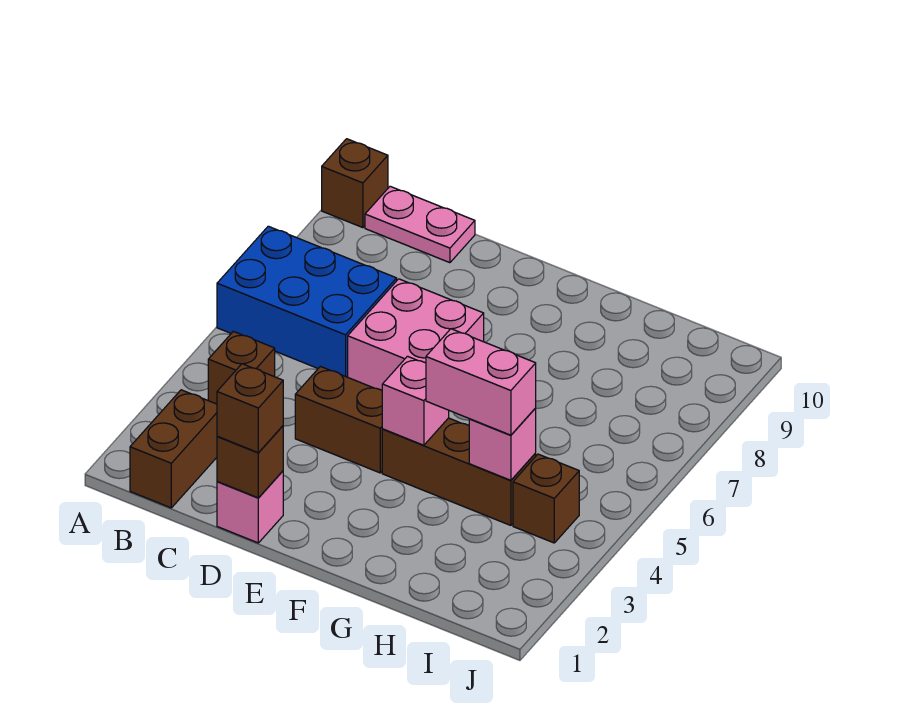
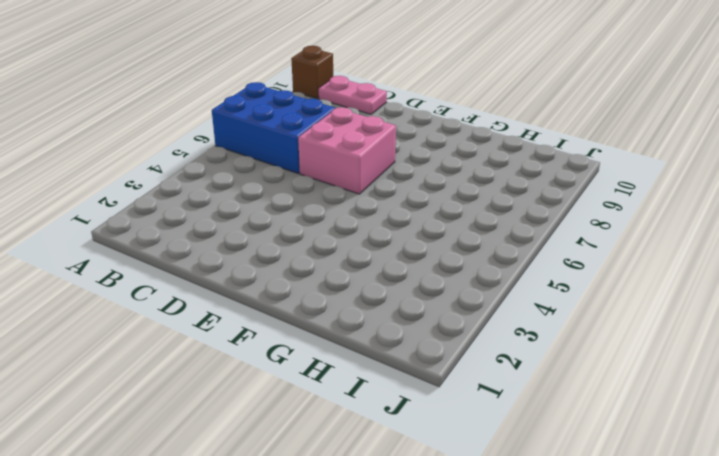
none -> brown 1x2 brick [130,390,217,508]
none -> brown 1x1 brick [208,331,275,404]
none -> pink 1x1 brick [217,471,283,543]

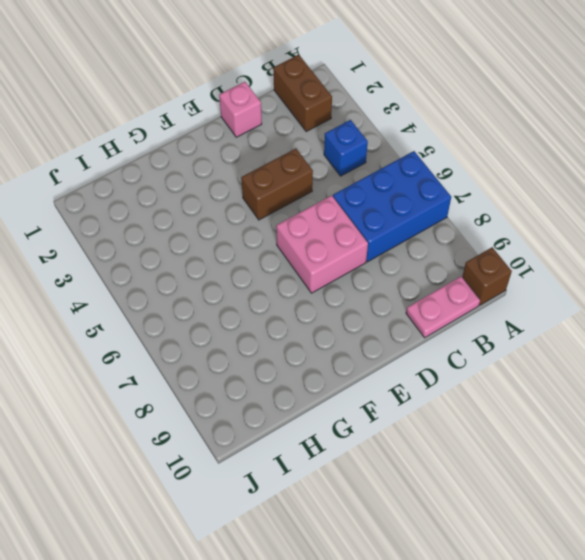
blue 1x1 brick [324,120,368,176] -> brown 1x1 brick [208,331,275,404]
none -> brown 1x3 brick [382,418,536,525]
none -> brown 1x1 brick [513,454,579,543]
none -> brown 1x1 brick [217,426,283,498]

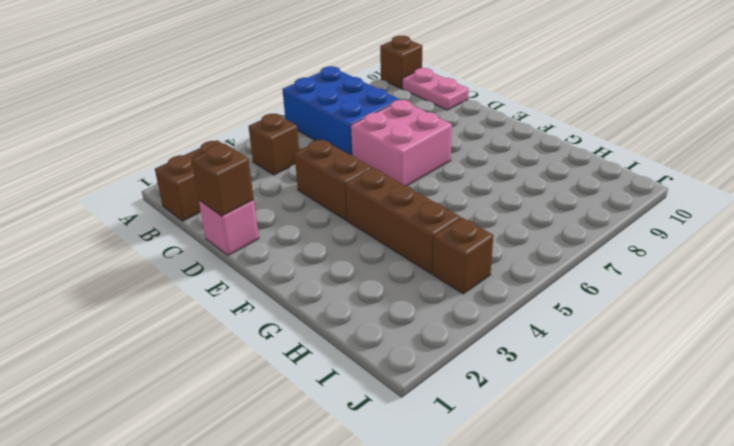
none -> pink 1x1 brick [382,356,449,445]
none -> pink 1x1 brick [469,408,536,480]
none -> brown 1x1 brick [217,364,283,453]

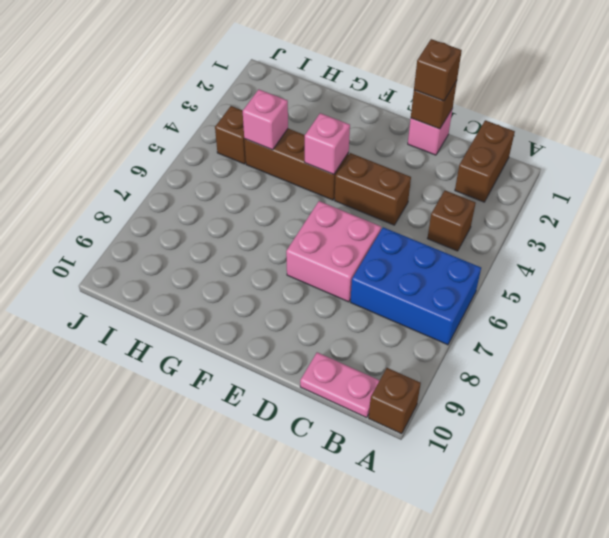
none -> pink 1x2 brick [426,329,536,435]

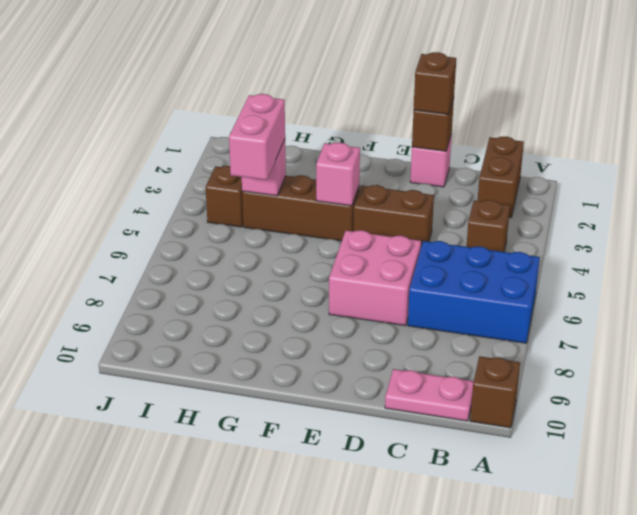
pink 1x2 brick [229,94,285,180] -> pink 1x2 brick turned to [426,329,536,435]

